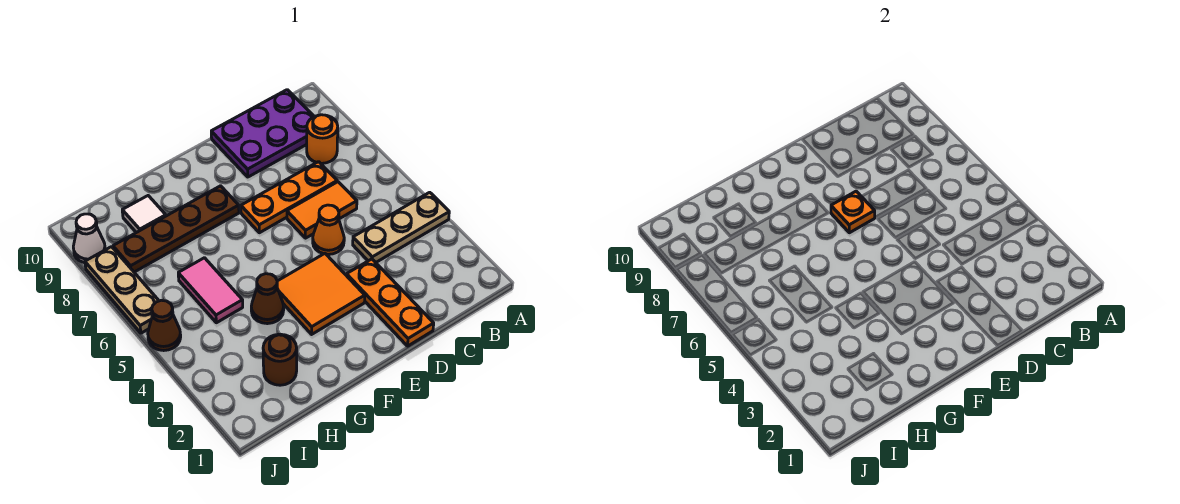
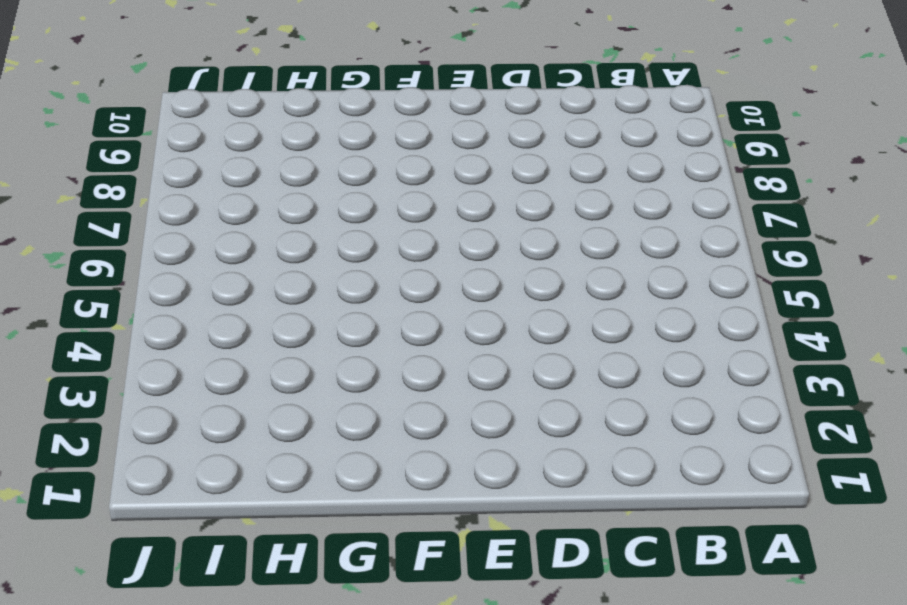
none -> tan 1x3 plate [353,192,449,262]
none -> orange 1x1 round brick [307,115,338,163]
none -> purple 2x3 plate [211,90,314,177]

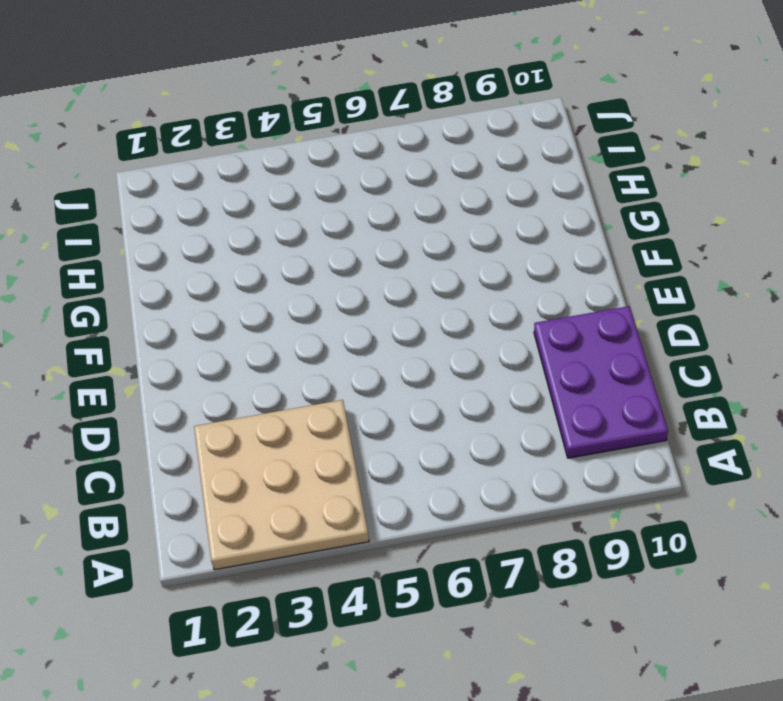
tan 3x3 plate [194,400,369,570] -> tan 1x3 plate [353,192,449,262]
none -> orange 1x1 round brick [307,115,338,163]
none -> orange 1x2 tile [287,182,357,238]
none -> orange 1x3 plate [241,162,337,233]

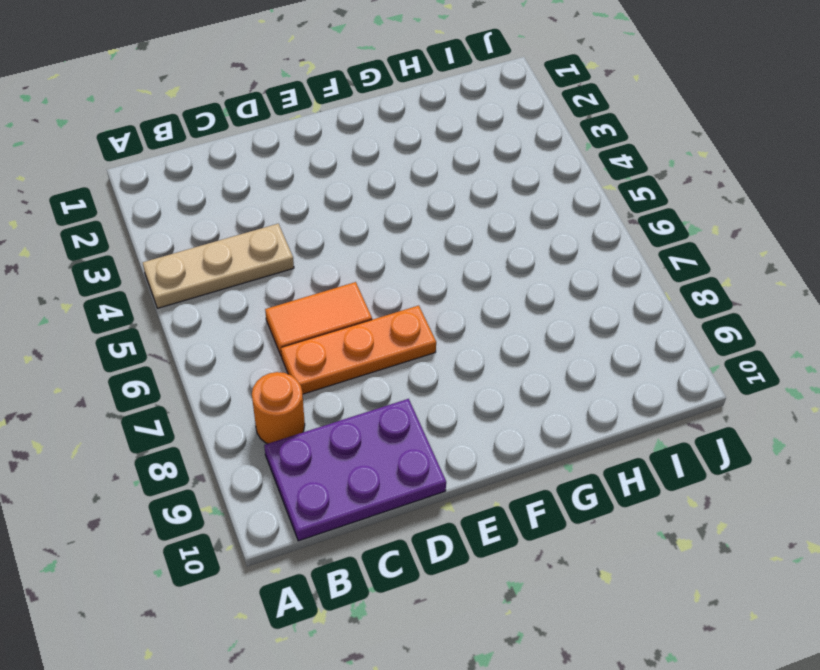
none -> orange 1x3 plate [347,259,434,346]
none -> orange 1x1 cone [313,205,344,254]
none -> orange 2x2 tile [277,254,365,334]

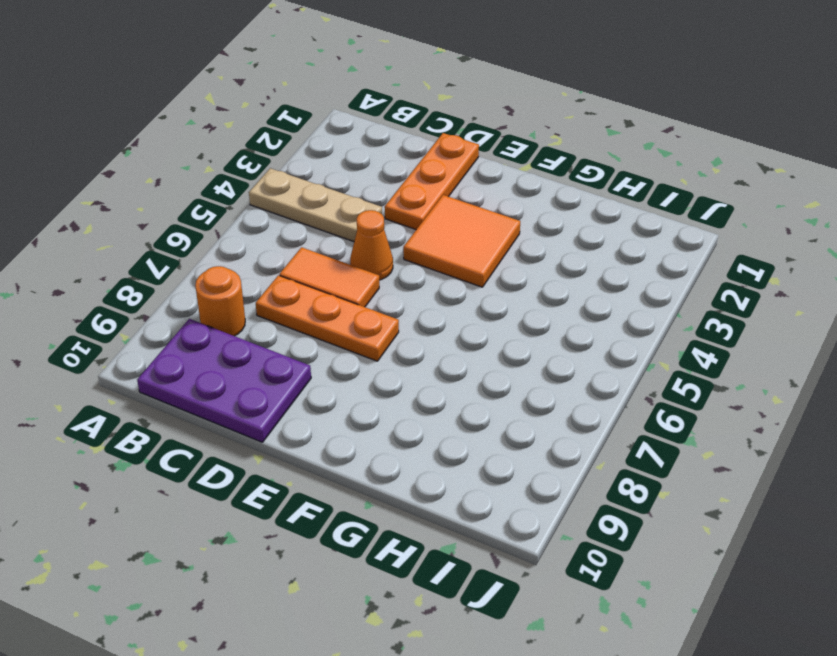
none -> brown 1x4 plate [113,186,239,272]
none -> brown 1x1 cone [251,274,284,324]
none -> brown 1x1 round brick [263,334,297,385]

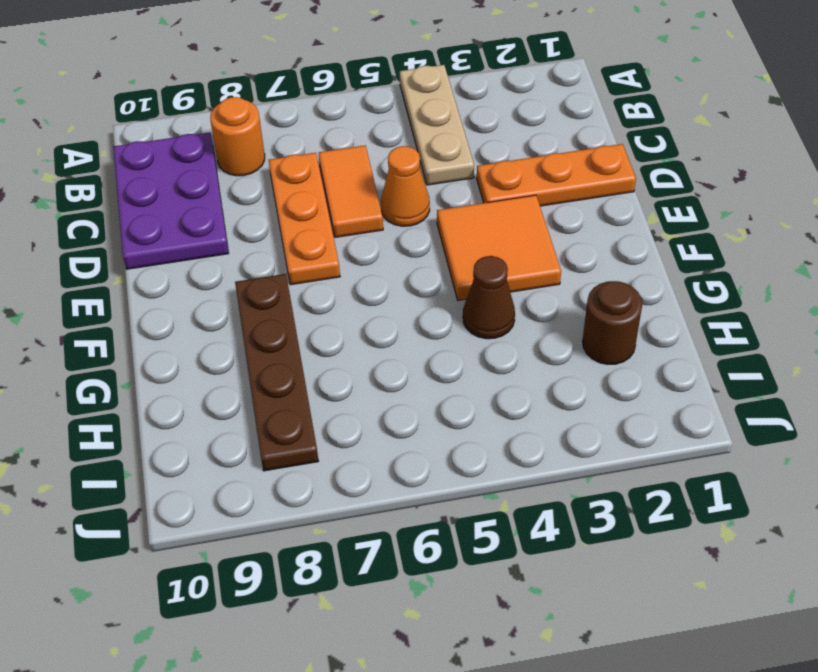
none -> pink 1x2 tile [178,258,243,323]
none -> white 1x1 tile [122,196,166,233]
none -> brown 1x1 cone [148,300,181,351]

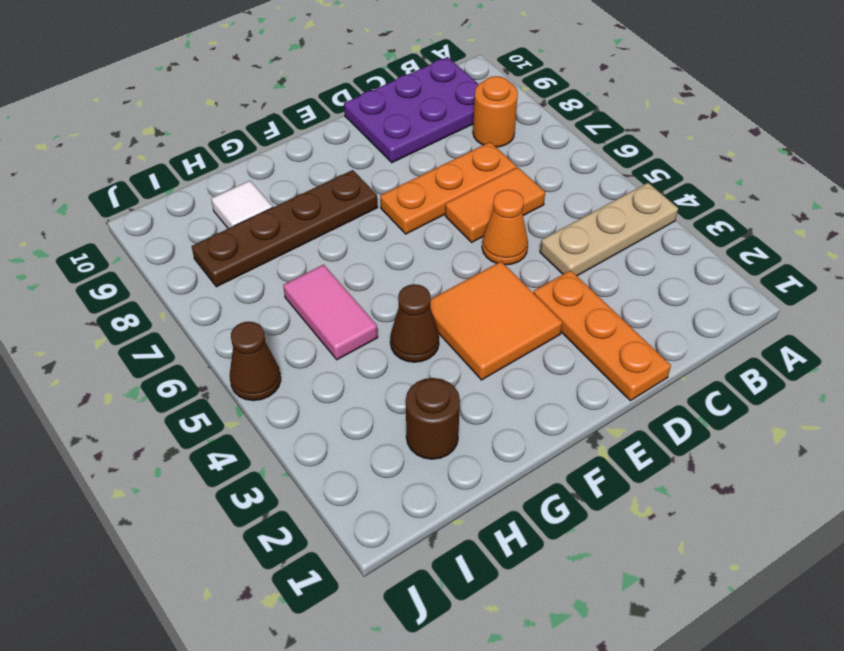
none -> tan 1x3 plate [85,247,159,333]
none -> white 1x1 cone [73,214,105,263]
none -> orange 1x1 plate [831,191,875,233]

